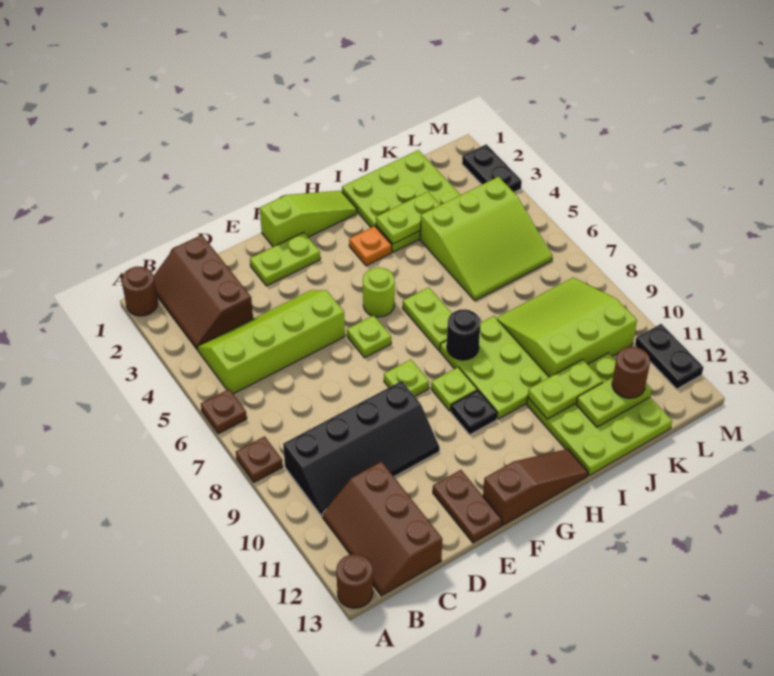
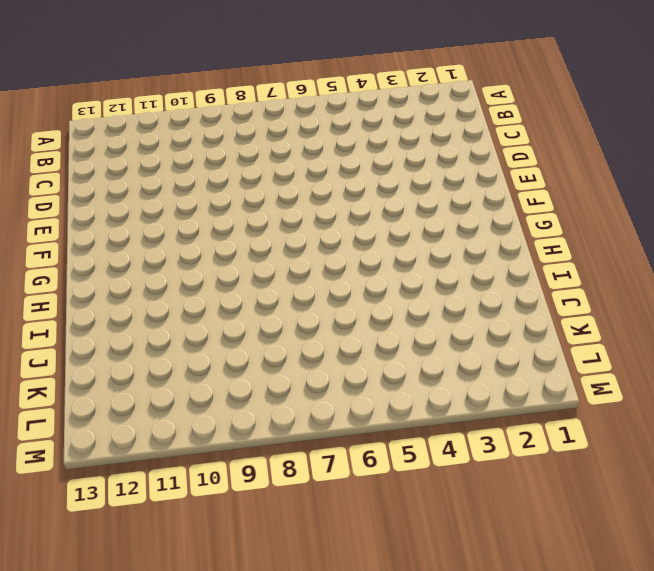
none -> brown 1x1 round brick [122,266,158,316]
none -> brown 1x1 plate [201,389,247,434]
none -> brown 1x1 plate [236,436,283,482]
none -> brown 1x1 round brick [336,554,373,608]

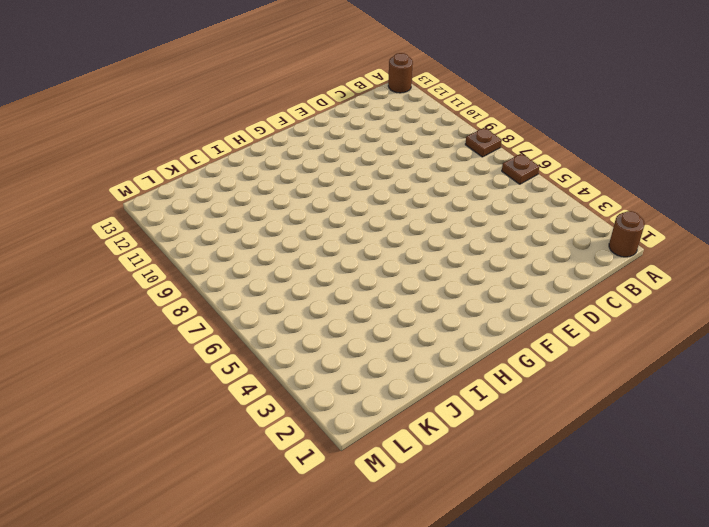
none -> brown 2x3 slope [153,235,253,350]
none -> lime 2x4 slope [197,290,345,394]
none -> black 2x4 slope [283,381,440,516]
none -> brown 2x3 slope [322,462,442,596]

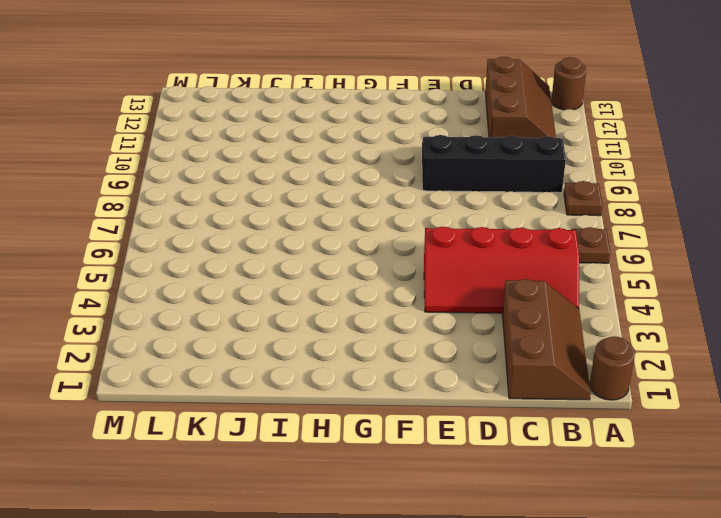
red 2x4 slope [424,227,579,313] -> lime 2x4 slope [197,290,345,394]
none -> lime 1x2 plate [250,232,320,286]
none -> brown 1x2 plate [433,470,502,543]
none -> lime 1x3 slope [260,191,357,247]
none -> lime 1x1 plate [347,315,391,358]

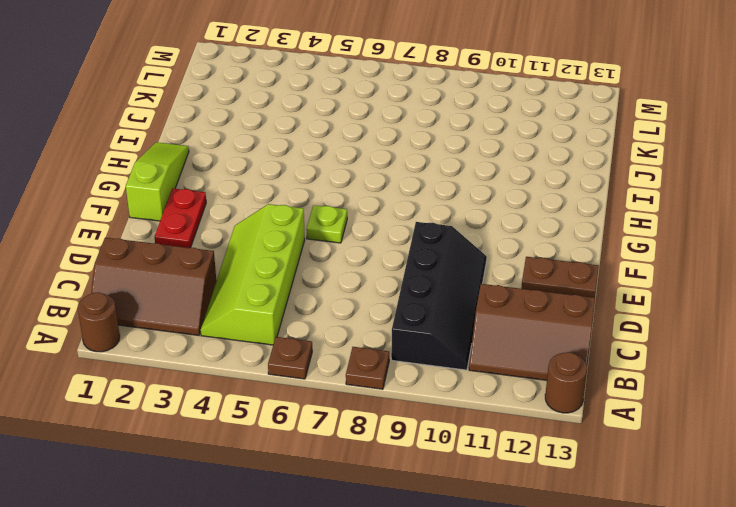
red 1x2 plate [155,188,206,248] -> lime 1x2 plate [250,232,320,286]
none -> lime 1x1 plate [384,360,429,396]
none -> brown 1x3 slope [483,449,588,526]
none -> lime 1x1 round brick [363,267,395,317]
none -> lime 1x1 plate [431,367,477,411]

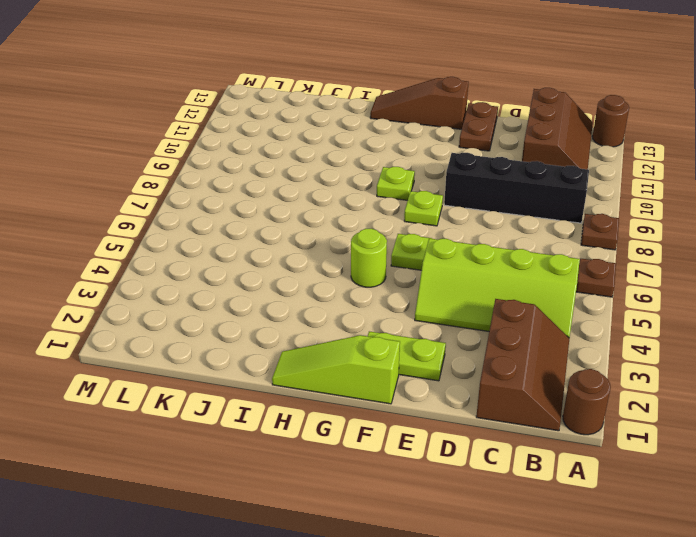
none -> black 1x1 plate [451,390,497,435]
none -> orange 1x1 plate [349,226,392,266]
none -> lime 1x2 plate [403,287,452,351]
none -> lime 2x3 plate [440,316,549,419]

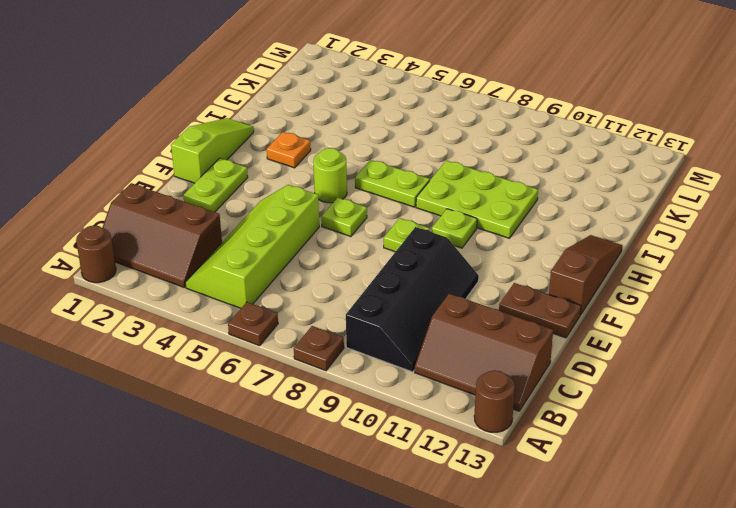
none -> black 1x1 plate [451,390,497,435]
none -> lime 3x3 plate [342,150,460,252]
none -> lime 3x3 plate [527,353,672,476]
none -> lime 3x3 slope [420,177,553,300]

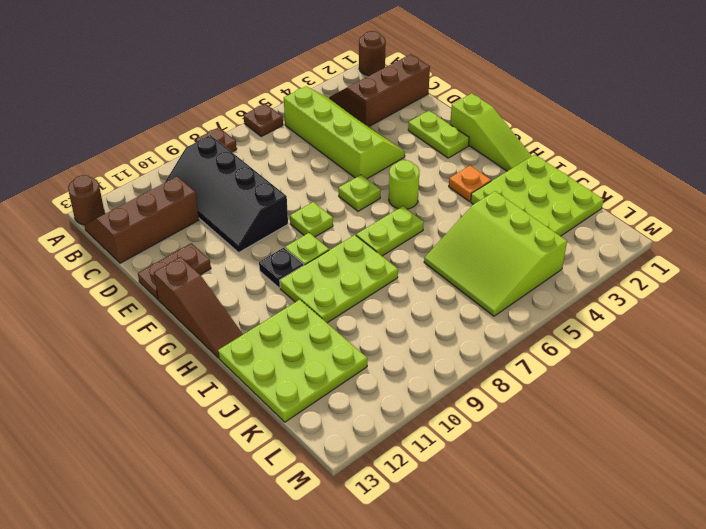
none -> lime 3x3 slope [496,278,637,377]
none -> black 1x2 plate [462,144,522,192]
none -> black 1x2 plate [635,324,703,389]
none -> black 1x1 round brick [447,309,481,360]

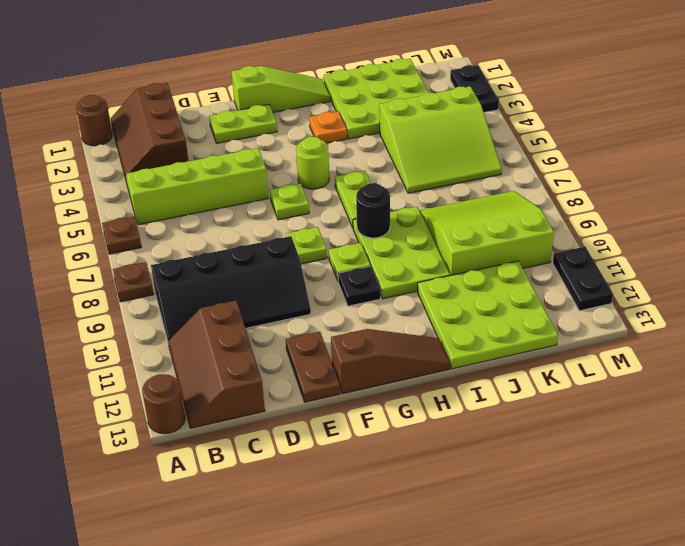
none -> lime 1x2 plate [376,192,440,244]
none -> lime 1x2 plate [528,359,603,419]
none -> lime 1x2 plate [576,377,652,427]
none -> brown 1x1 round brick [612,347,650,398]

